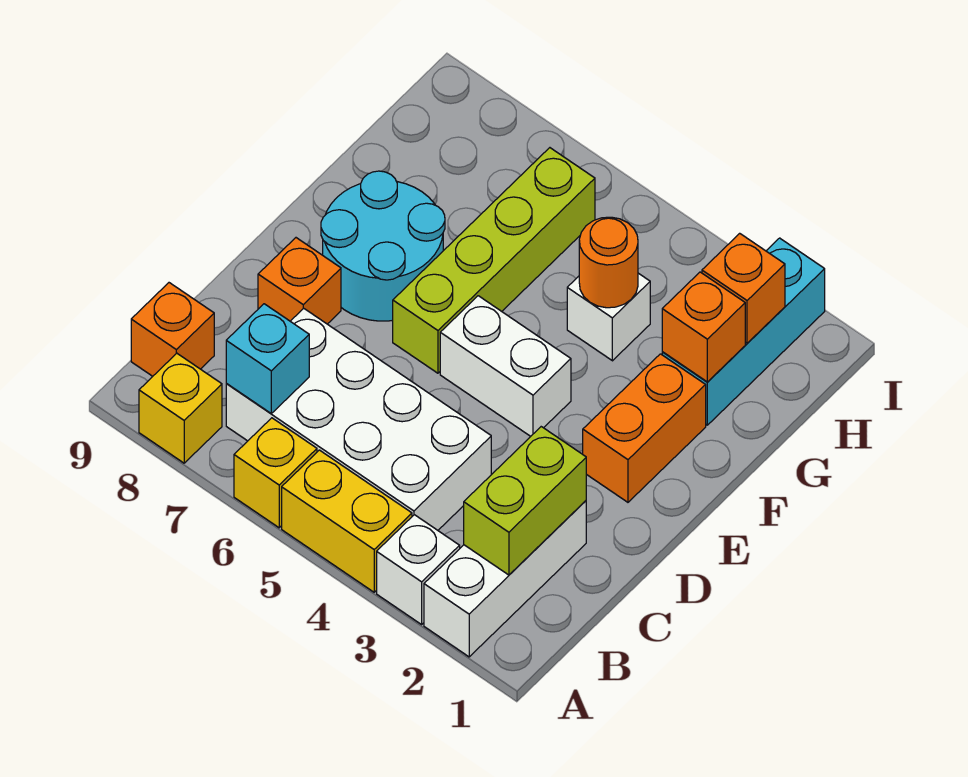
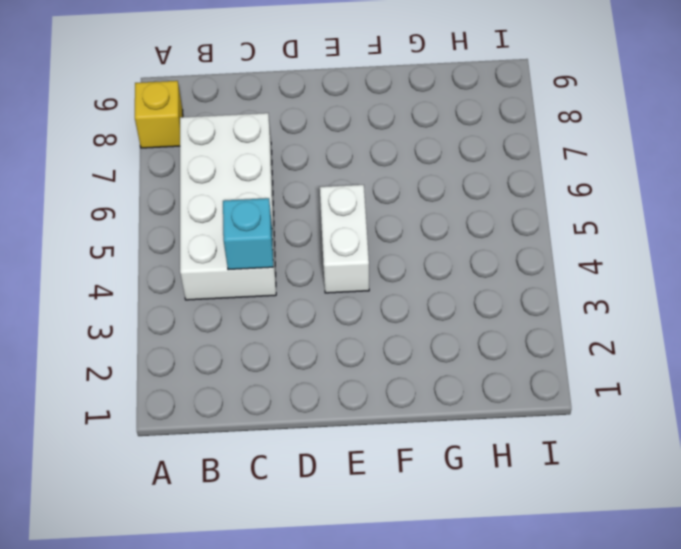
cyan 1x1 brick [223,198,273,270] -> cyan 1x1 brick moved to [226,304,309,413]
none -> white 1x3 brick [424,501,586,657]
none -> white 1x1 brick [377,515,460,624]
none -> yellow 1x2 brick [282,450,412,592]

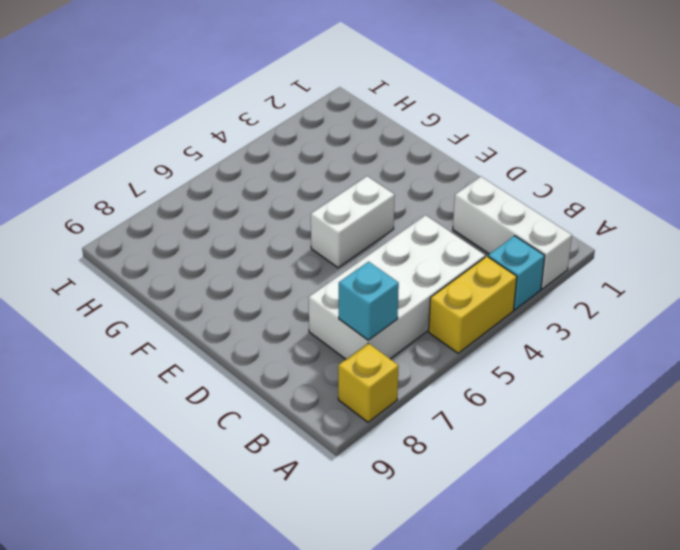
cyan 1x1 brick [488,236,545,310] -> white 1x1 brick [377,515,460,624]
none -> yellow 1x1 brick [234,418,317,528]
none -> orange 1x1 brick [131,283,214,376]
none -> orange 1x1 brick [258,238,341,324]

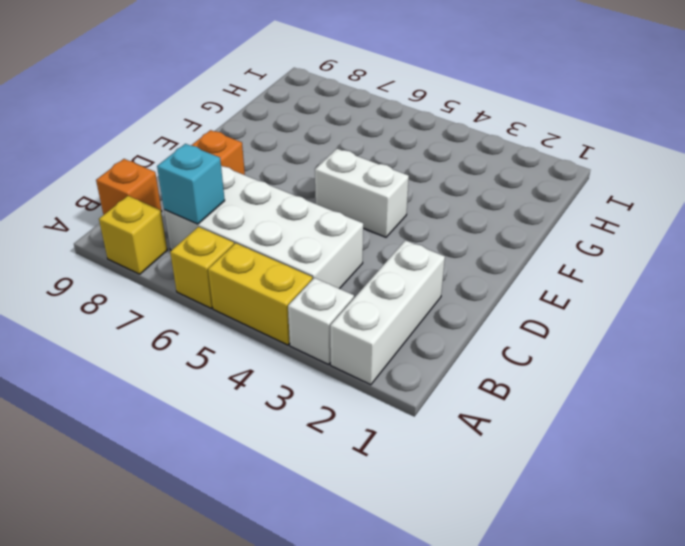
none -> orange 1x2 brick [583,354,706,502]
none -> lime 1x4 brick [393,148,595,373]
none -> cyan 2x2 round brick [321,171,445,321]

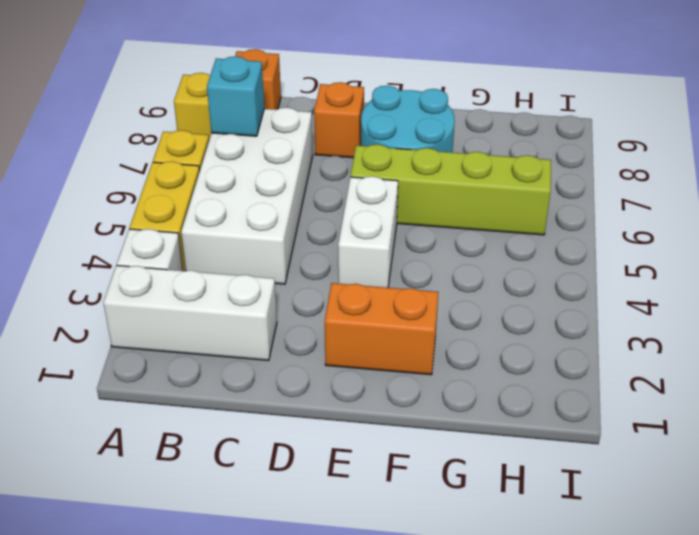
none -> cyan 1x3 brick [662,238,825,425]
none -> white 1x1 brick [567,273,650,361]
none -> lime 1x2 brick [464,427,586,575]

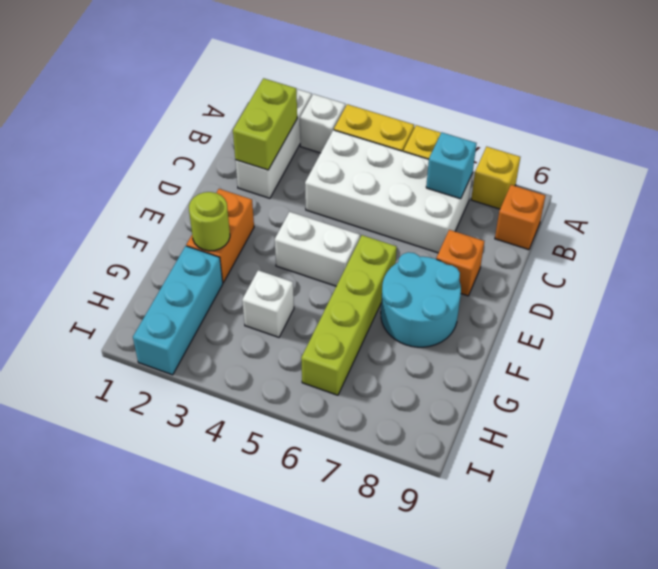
lime 1x1 round brick [189,192,230,251] -> none
none -> orange 1x1 brick [662,272,745,382]
none -> orange 1x1 round brick [579,217,638,308]
none -> orange 1x1 brick [702,233,785,343]

